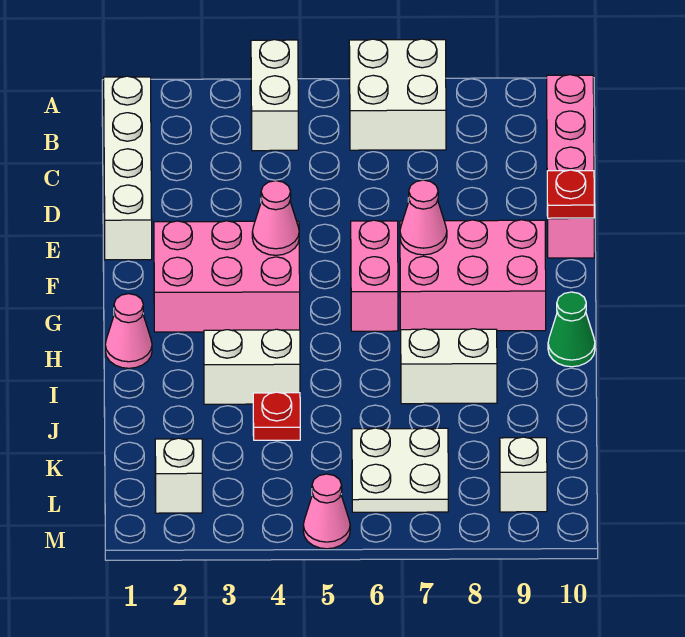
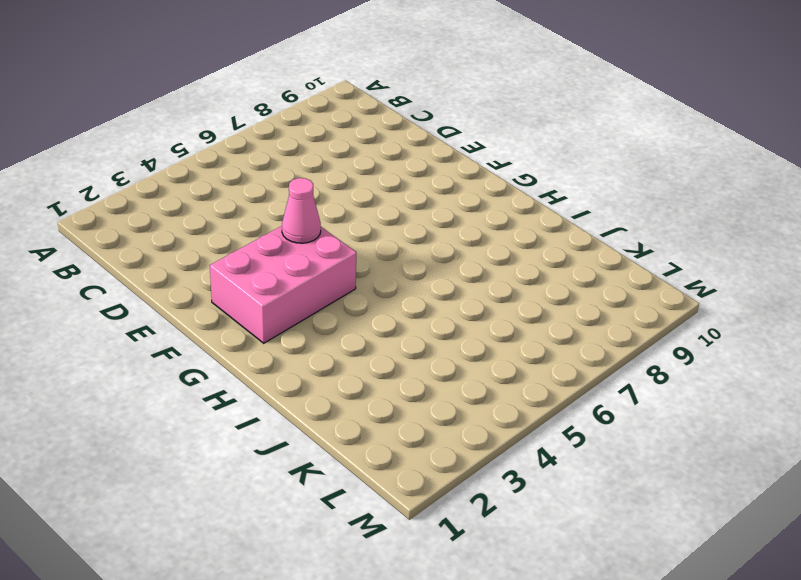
none -> white 1x2 brick [251,40,298,151]
none -> white 2x2 brick [349,39,446,150]
none -> white 1x4 brick [104,76,152,260]

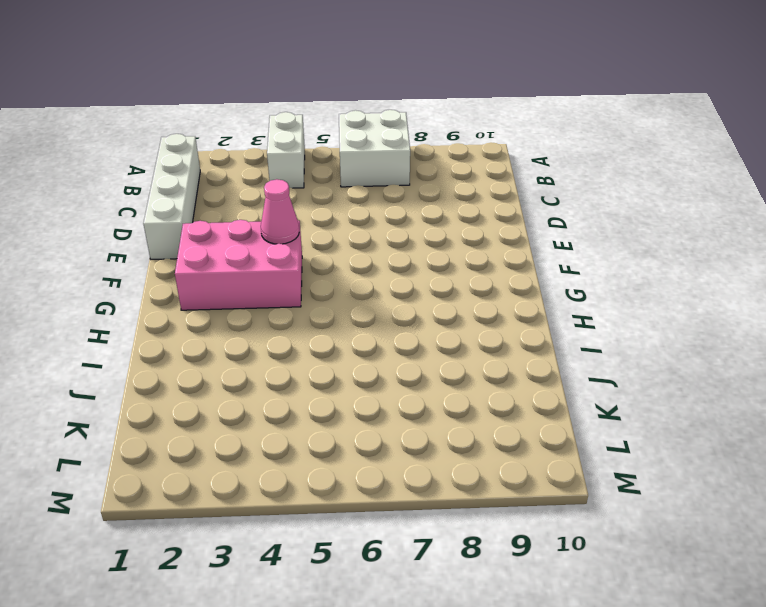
none -> pink 1x4 brick [547,75,594,258]
none -> pink 1x2 brick [351,220,398,331]
none -> pink 2x3 brick [400,220,546,331]

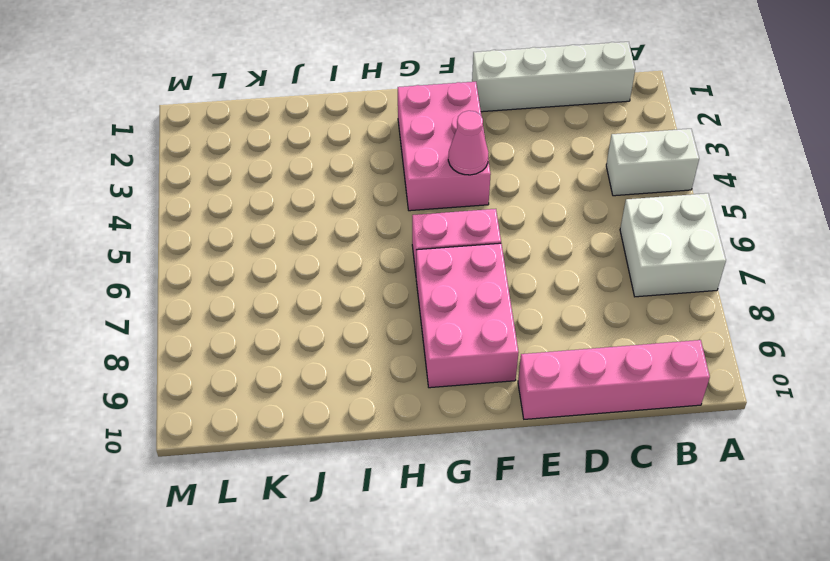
none -> pink 1x1 cone [105,294,152,368]
none -> green 1x1 cone [548,292,595,367]
none -> white 1x2 brick [204,329,300,404]

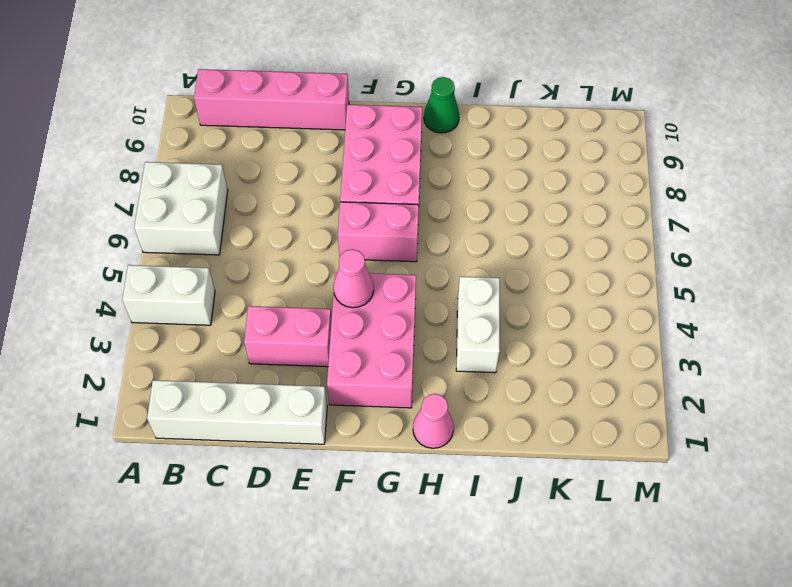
pink 1x2 brick [244,306,332,367] -> none
none -> white 1x2 brick [401,329,497,404]
none -> red 1x1 plate [253,392,300,440]
none -> white 2x2 plate [352,428,448,512]

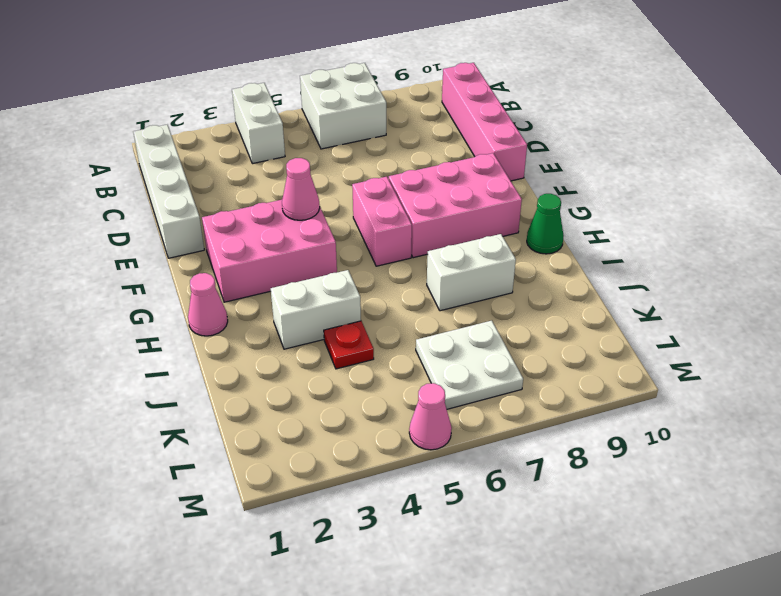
none -> white 1x1 brick [155,438,202,513]
none -> white 1x1 brick [500,437,547,512]
none -> red 1x1 plate [547,170,594,218]

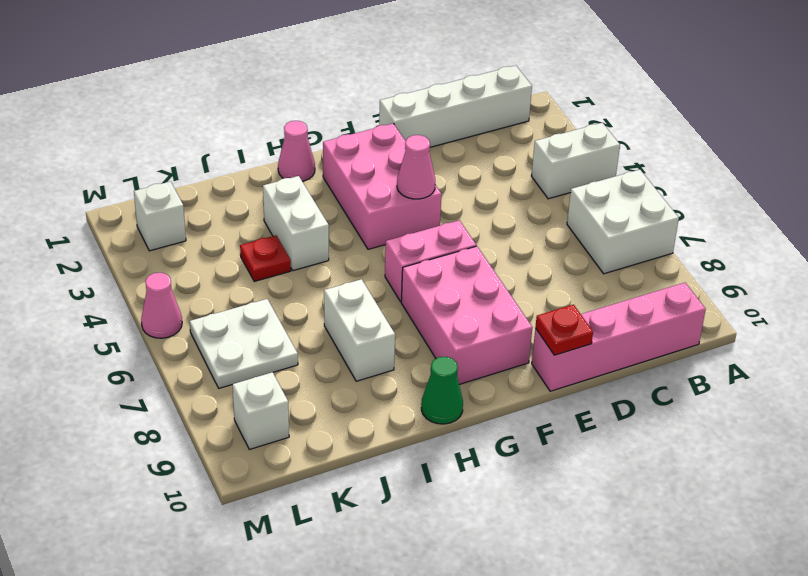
none -> pink 1x1 cone [400,180,447,255]

